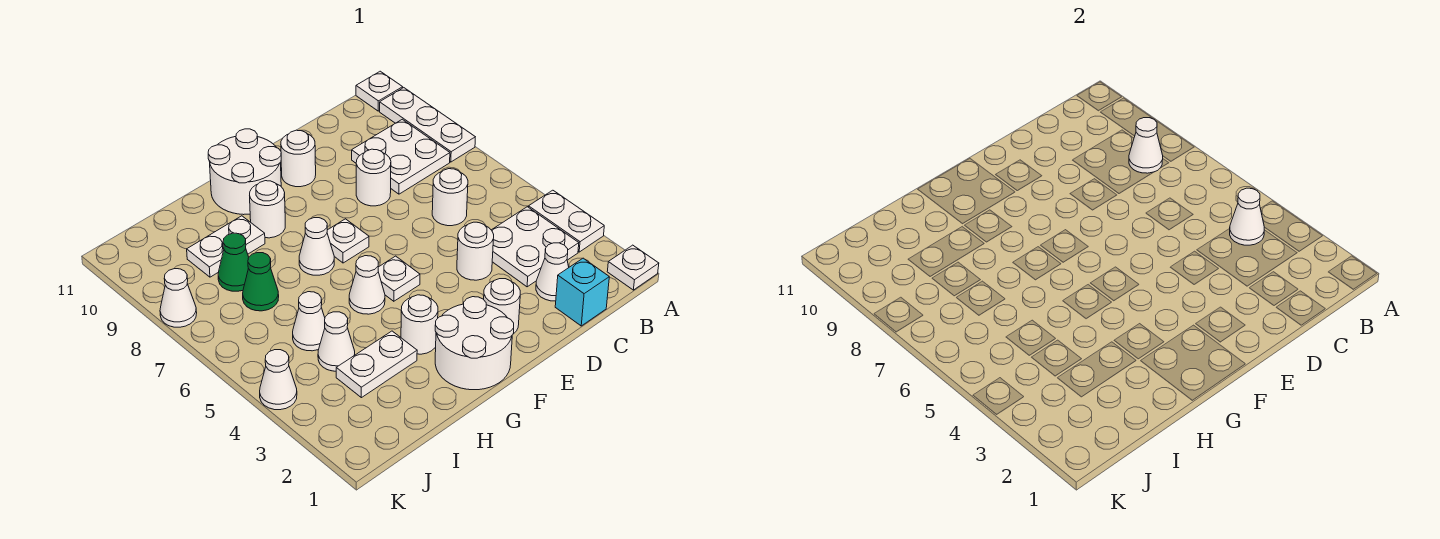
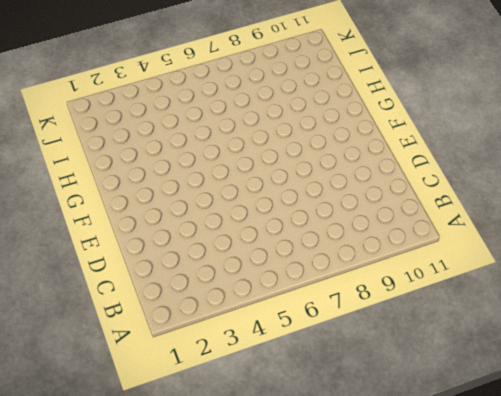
none -> white 1x1 plate [607,245,659,290]
none -> white 1x2 plate [529,190,604,252]
none -> white 1x3 plate [380,88,475,162]
none -> white 1x1 plate [356,71,403,111]

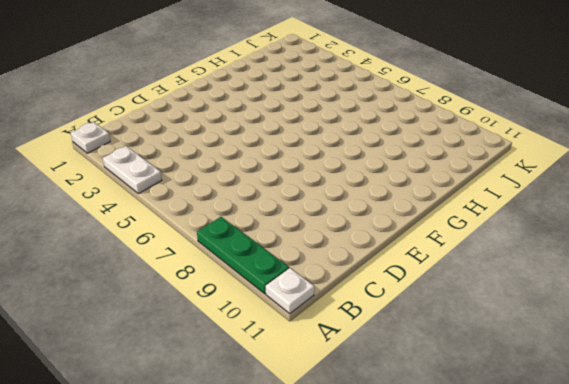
green 1x3 plate [197,217,289,294] -> white 1x3 plate [380,88,475,162]
none -> white 2x2 plate [492,207,579,287]
none -> white 2x2 plate [352,119,450,194]
none -> cyan 1x1 brick [555,258,609,326]
none -> white 1x1 cone [536,243,569,301]

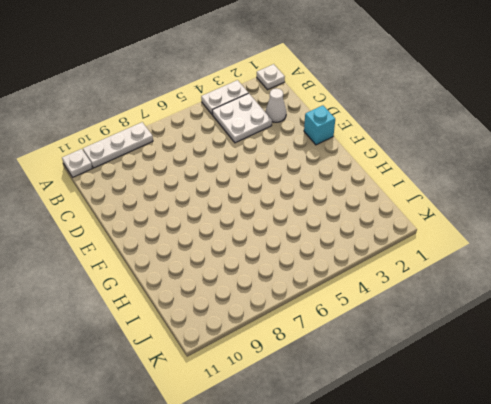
cyan 1x1 brick [304,105,335,145] -> cyan 1x1 brick moved to [555,258,609,326]
none -> white 2x2 plate [352,119,450,194]
none -> white 1x1 round brick [432,169,468,226]
none -> white 1x1 round brick [457,222,494,280]
none -> white 1x1 round brick [356,149,391,206]

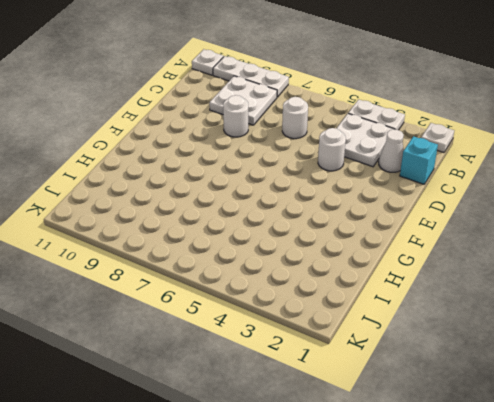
none -> white 1x1 round brick [484,279,520,334]
none -> white 1x1 round brick [281,130,316,187]
none -> white 2x2 round brick [435,297,514,390]
none -> white 1x1 plate [378,256,420,301]

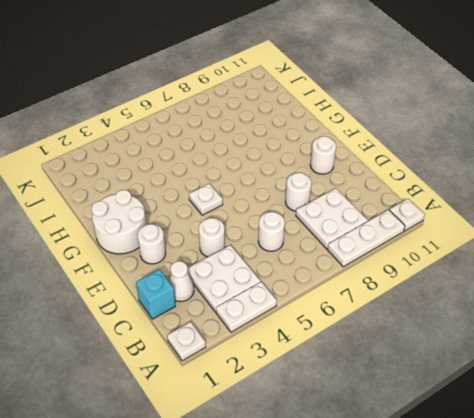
none -> white 1x1 plate [327,219,369,263]
none -> white 2x2 round brick [208,129,281,215]
none -> white 1x1 round brick [401,295,438,354]
none -> white 1x1 cone [349,256,385,314]

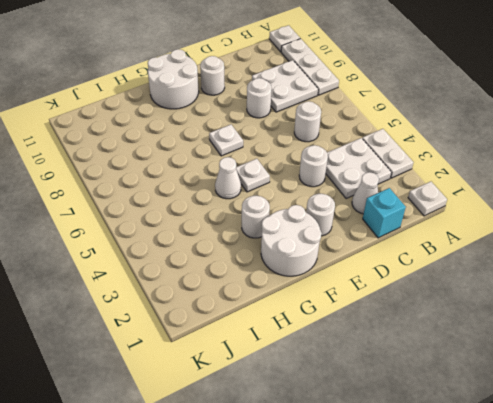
none -> white 1x1 cone [299,218,334,275]
none -> white 1x1 round brick [250,181,285,238]
none -> white 1x2 plate [336,331,417,398]
none -> white 1x2 plate [187,216,265,277]

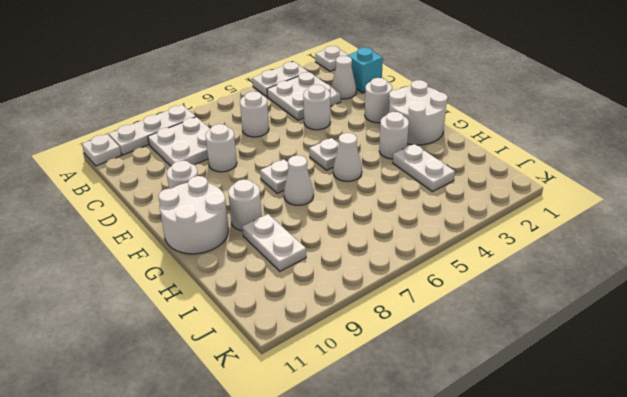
none -> white 1x1 cone [318,312,355,371]
none -> white 1x1 cone [293,292,325,351]
none -> green 1x1 cone [243,253,279,311]
none -> green 1x1 cone [218,233,249,291]

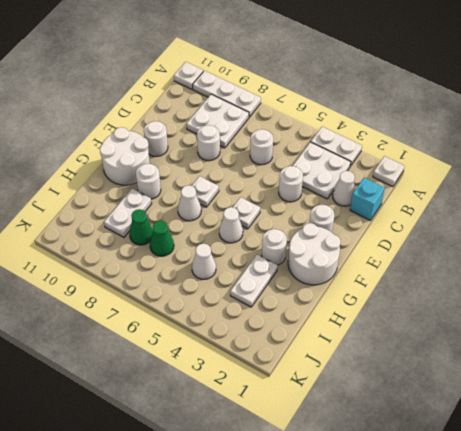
none -> white 1x1 cone [318,312,355,371]
none -> white 1x1 cone [260,350,297,410]
none -> white 1x1 cone [160,269,197,327]
none -> white 1x1 cone [1230,188,1264,245]

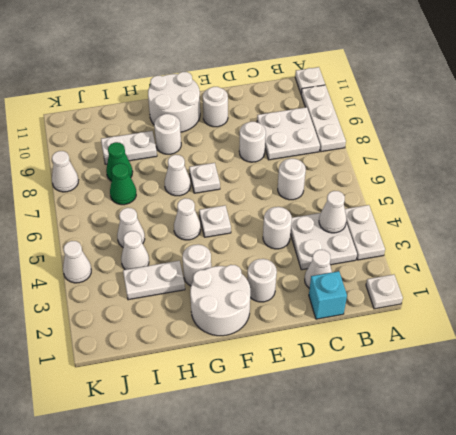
none -> white 1x1 cone [1129,118,1163,173]

